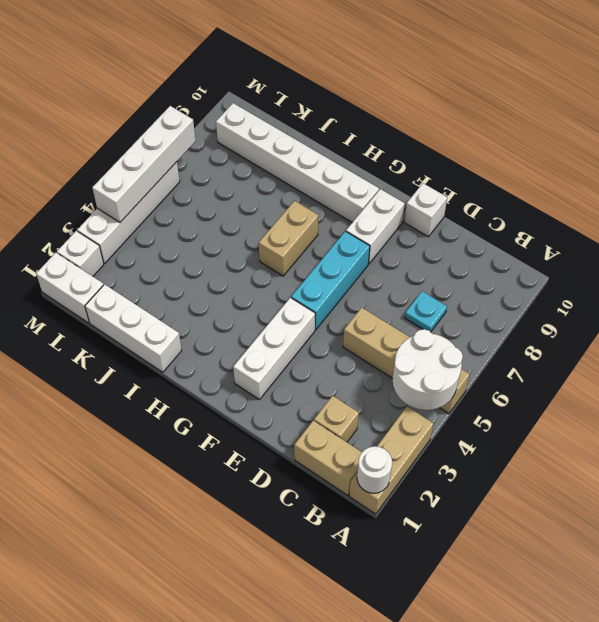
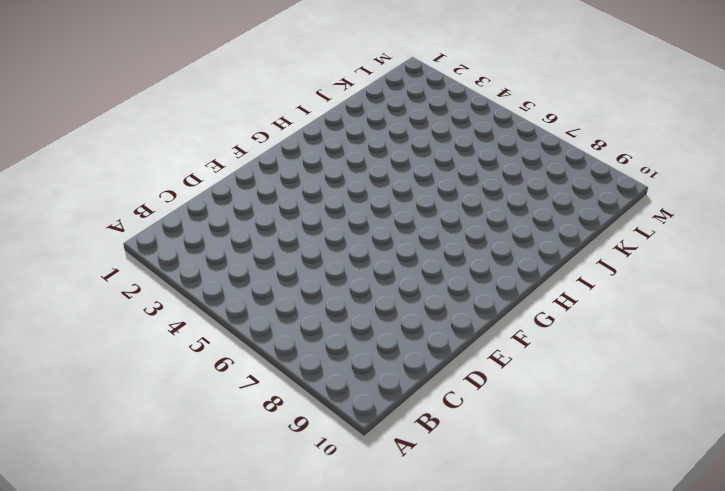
none -> tan 1x3 brick [349,407,434,514]
none -> tan 1x4 brick [343,308,470,414]
none -> tan 1x2 brick [294,421,362,496]

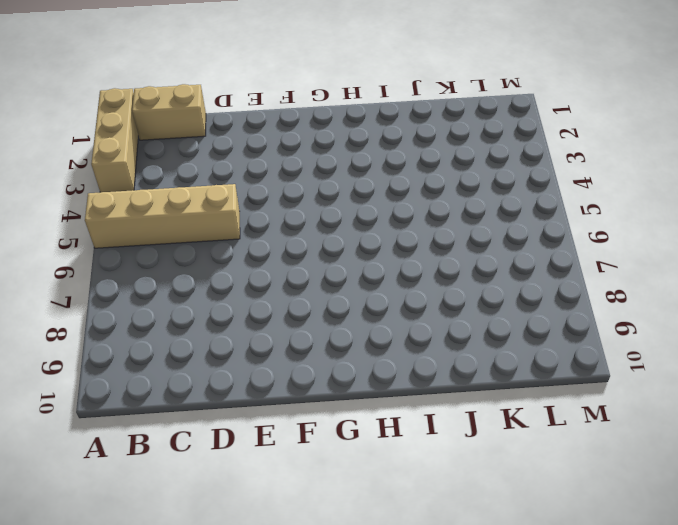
none -> tan 1x1 brick [314,396,359,442]
none -> cyan 1x1 plate [405,291,447,332]
none -> white 1x1 brick [404,183,447,237]

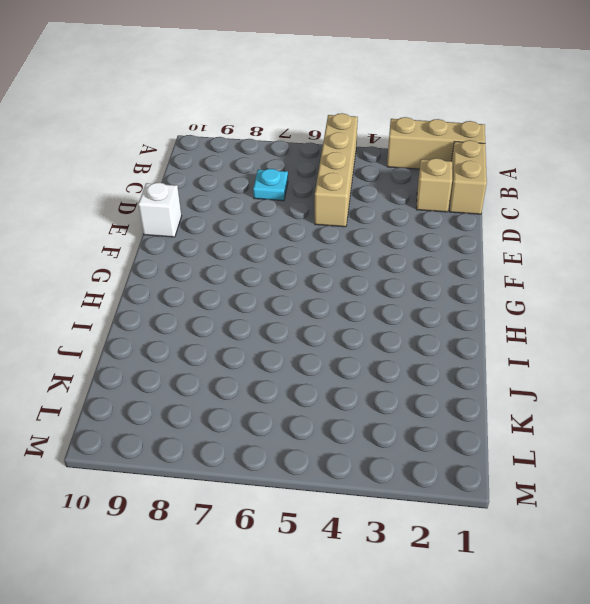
none -> white 1x3 brick [233,298,315,400]
none -> cyan 1x3 brick [291,231,370,330]
none -> white 1x2 brick [346,189,405,264]

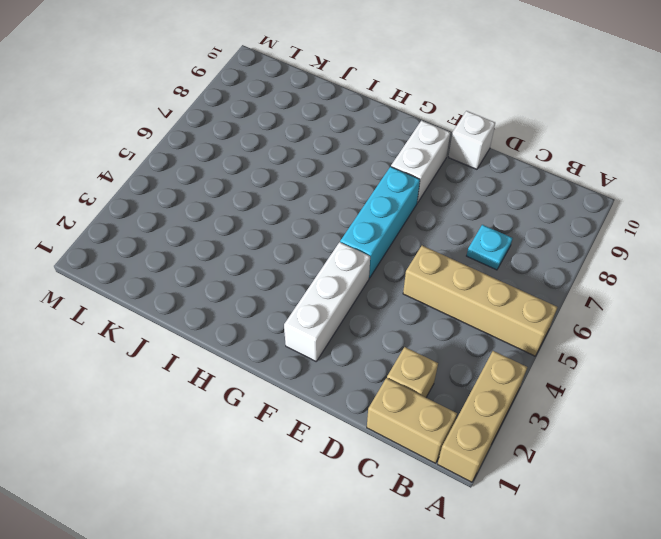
none -> white 1x6 brick [216,103,379,222]
none -> tan 1x2 brick [259,201,319,276]
none -> white 1x3 brick [85,284,182,372]

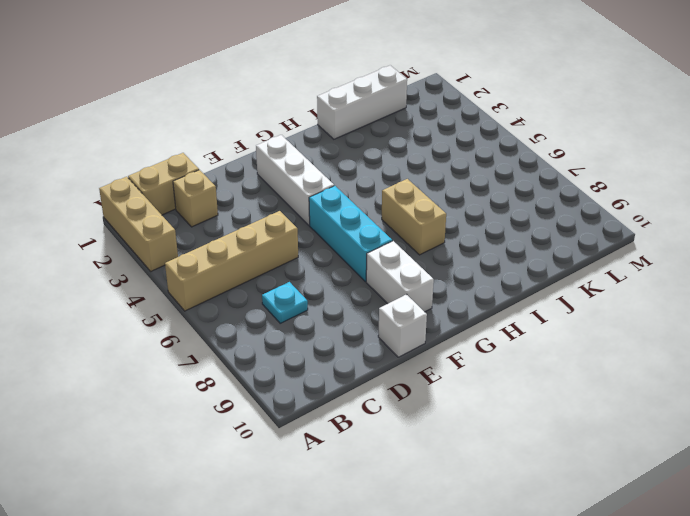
none -> white 1x6 brick [216,103,379,222]
none -> white 1x2 brick [36,253,104,323]
none -> white 1x1 brick [57,231,104,276]

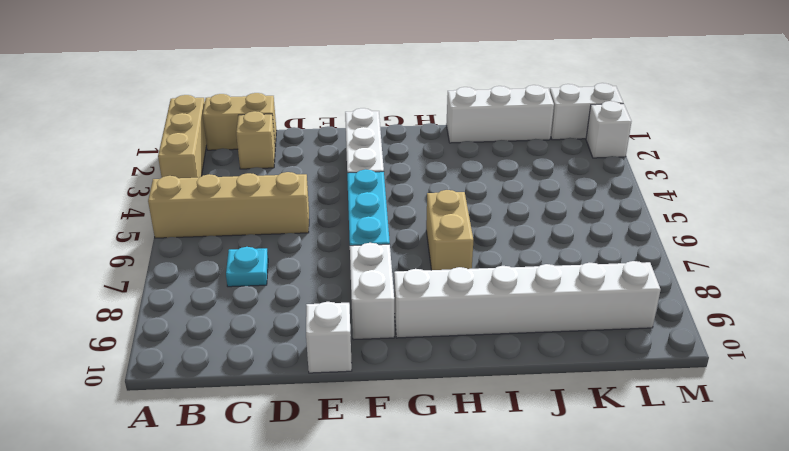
none -> white 1x4 brick [77,162,180,263]
none -> white 1x1 round brick [357,446,392,493]
none -> white 2x2 round brick [393,329,463,410]

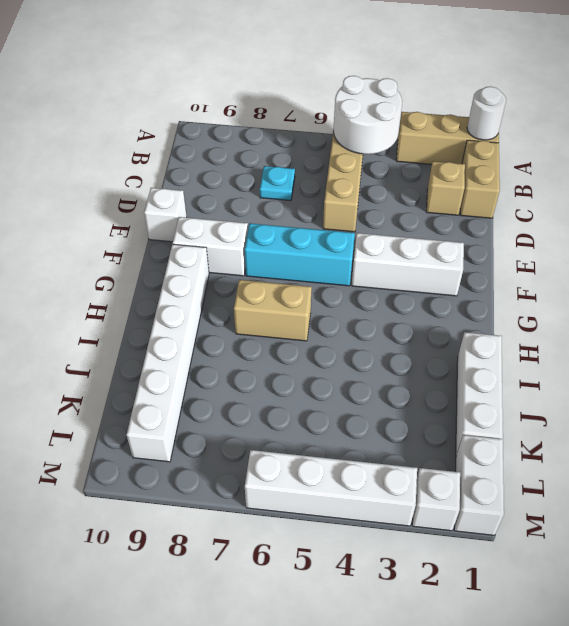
none -> white 1x4 brick [92,106,196,222]

